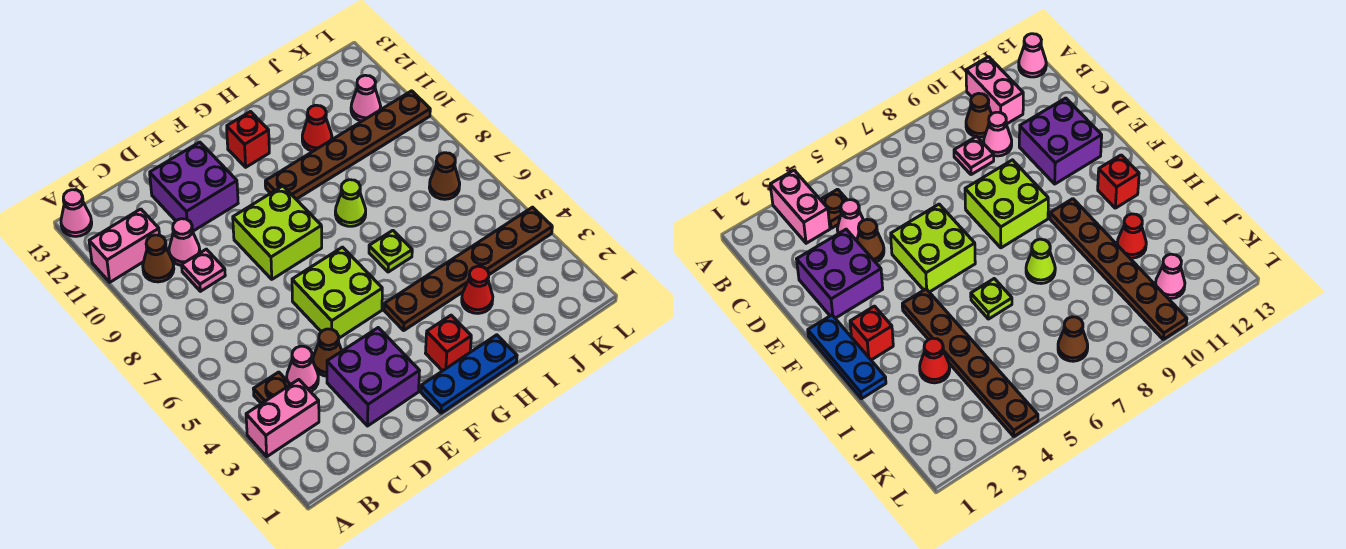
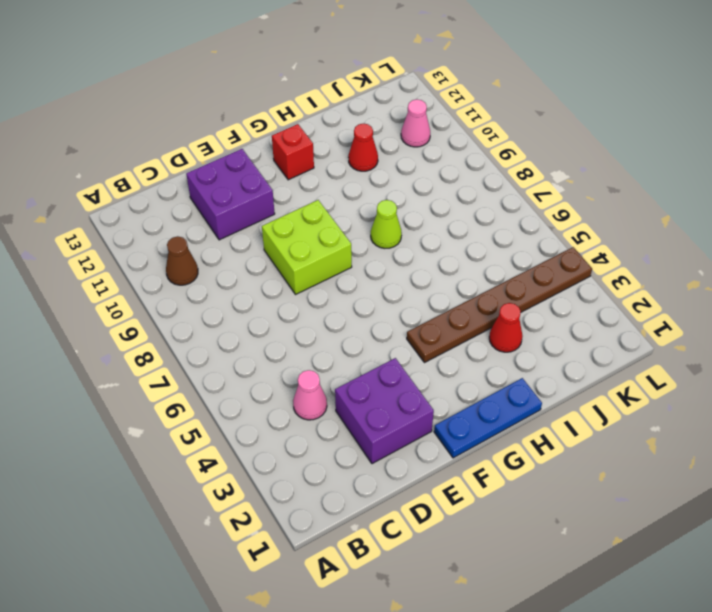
none -> pink 1x2 brick [246,380,319,457]
none -> pink 1x2 brick [89,209,160,282]
none -> pink 1x1 cone [61,190,92,236]

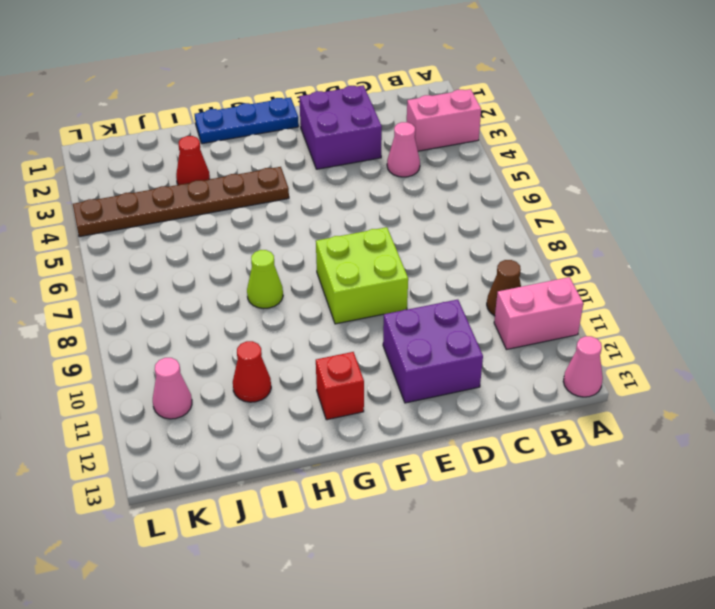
none -> brown 1x1 plate [254,372,290,404]
none -> pink 1x1 plate [182,249,225,291]
none -> pink 1x1 cone [169,219,200,265]

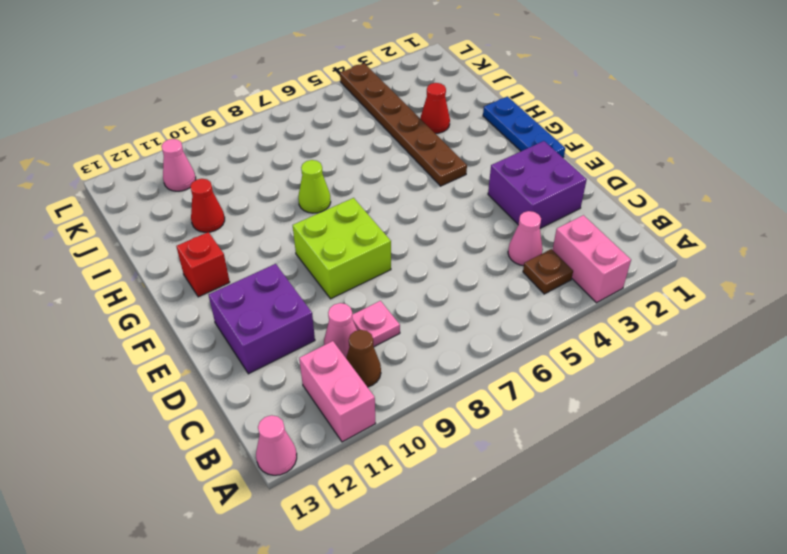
none -> brown 1x1 cone [313,329,342,376]
none -> lime 2x2 brick [292,247,382,338]
none -> red 1x1 brick [426,315,471,371]

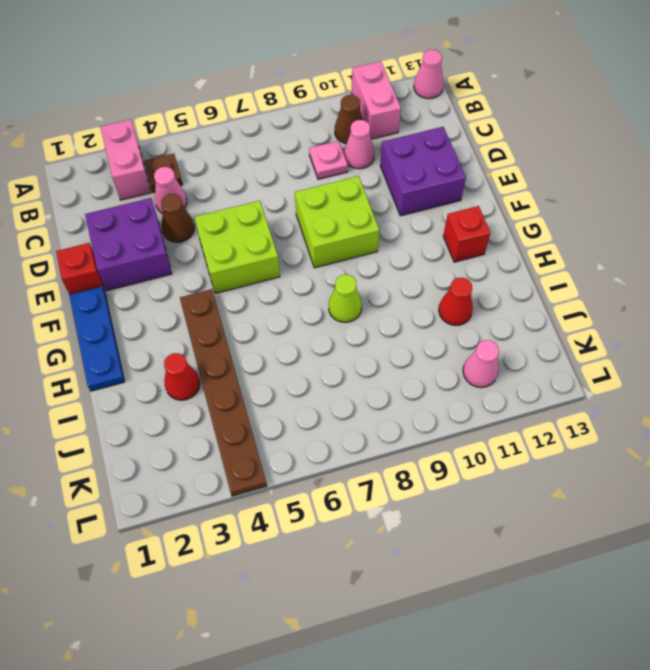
red 1x1 brick [56,243,104,294] -> red 1x1 brick moved to [426,315,471,371]
none -> brown 1x6 plate [265,91,430,199]
none -> lime 1x1 plate [369,230,412,272]
none -> brown 1x1 cone [429,153,460,199]

